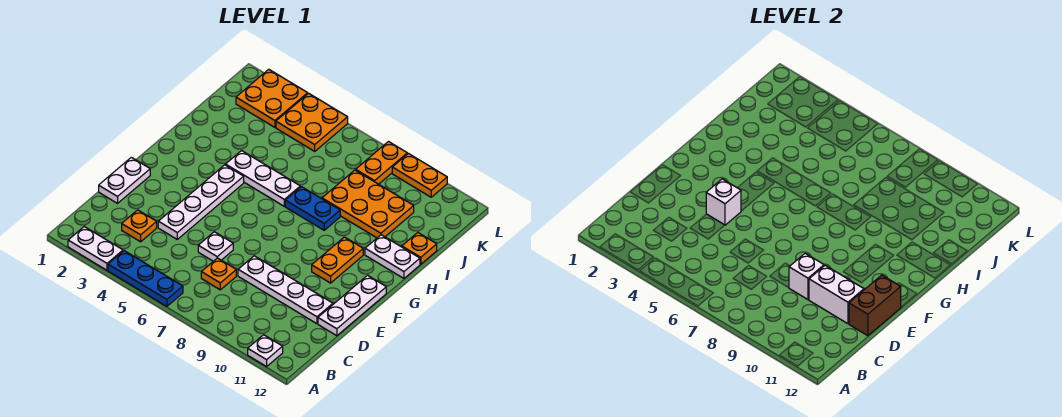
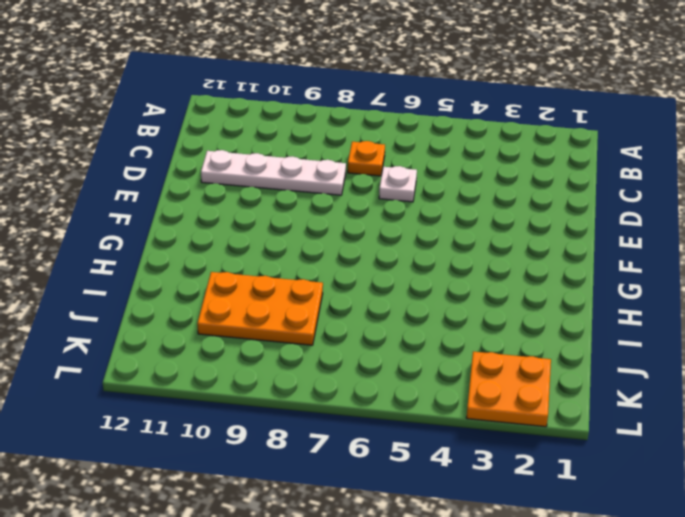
none -> white 1x2 plate [68,227,123,270]
none -> blue 1x3 plate [108,251,183,306]
none -> white 1x1 plate [248,335,283,367]

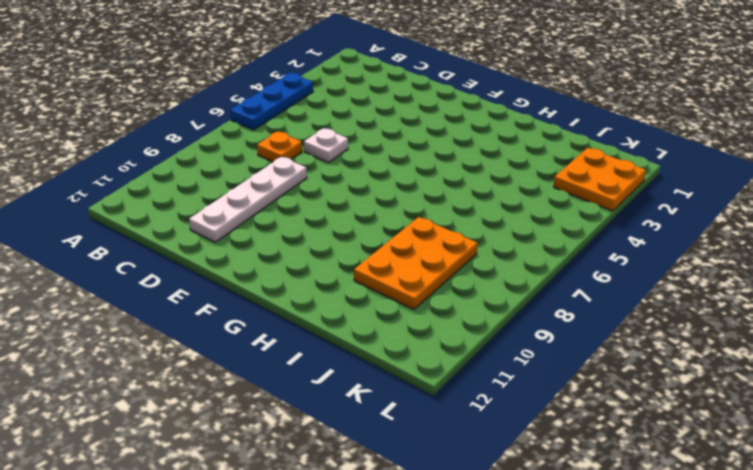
none -> white 1x2 plate [68,227,123,270]
none -> white 1x1 plate [248,335,283,367]
none -> orange 1x1 plate [122,210,157,242]

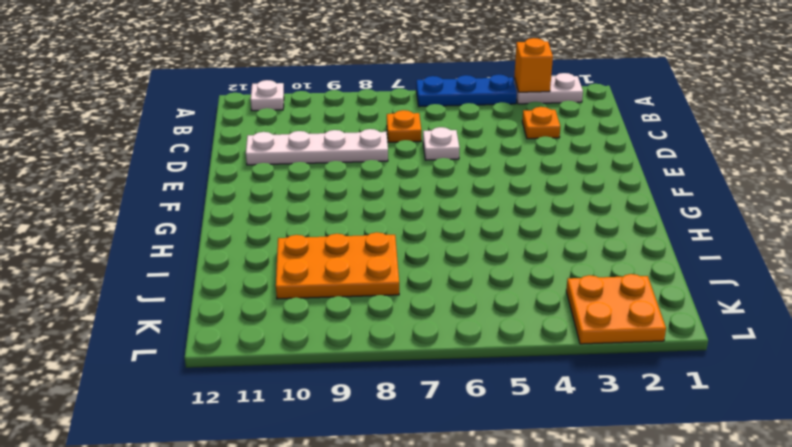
orange 1x1 brick [514,38,553,92] -> none
none -> white 1x2 plate [99,157,150,203]
none -> white 1x4 plate [158,165,244,239]
none -> white 1x3 plate [318,275,386,336]

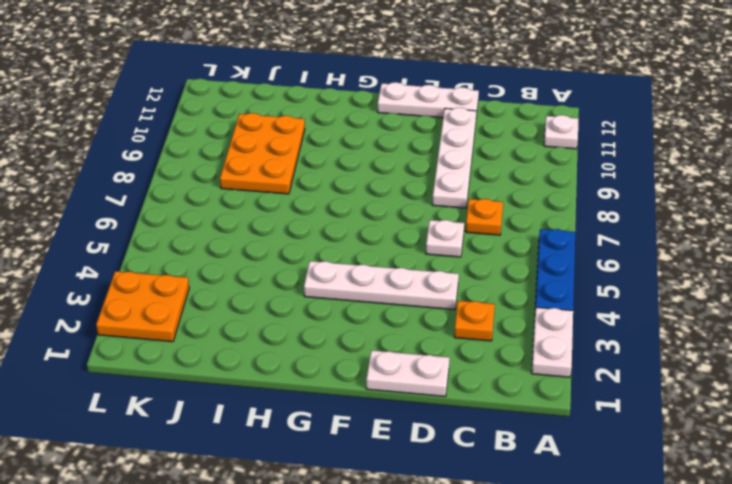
none -> orange 1x2 plate [312,237,363,283]
none -> white 1x3 plate [226,151,300,206]
none -> blue 1x2 plate [285,187,340,230]

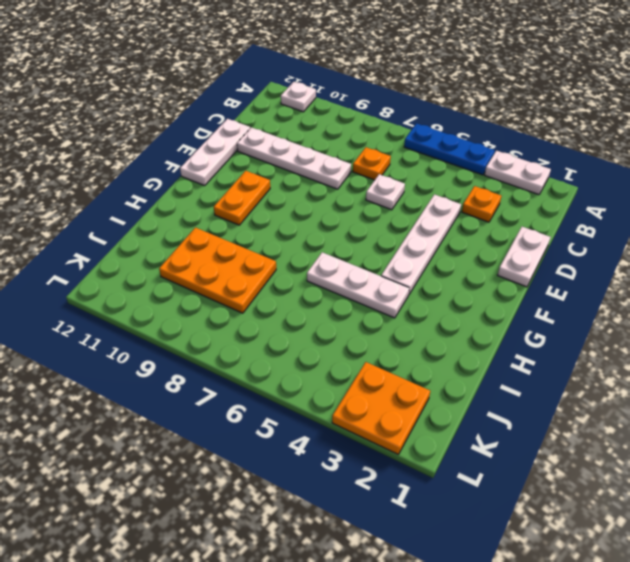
none -> blue 1x2 plate [285,187,340,230]
none -> white 1x2 plate [365,235,420,278]
none -> orange 1x1 plate [402,233,437,264]

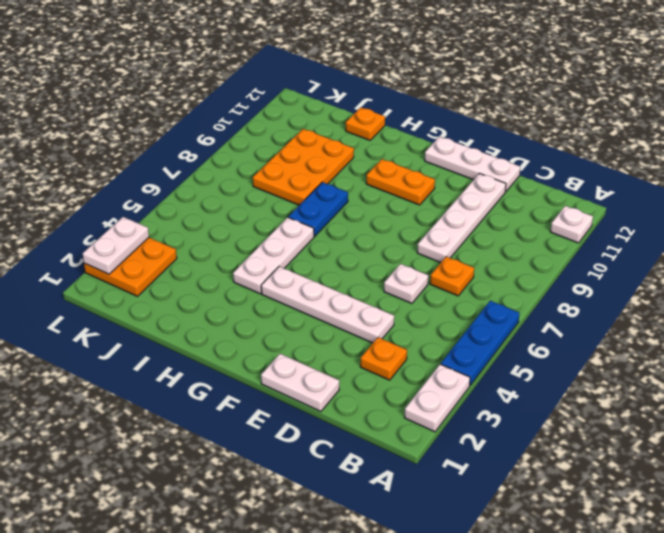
white 1x2 plate [83,217,149,274] -> white 1x2 plate moved to [365,235,420,278]
none -> orange 2x2 plate [276,93,348,151]
none -> orange 1x2 plate [356,142,407,184]
none -> orange 1x2 plate [392,154,447,197]

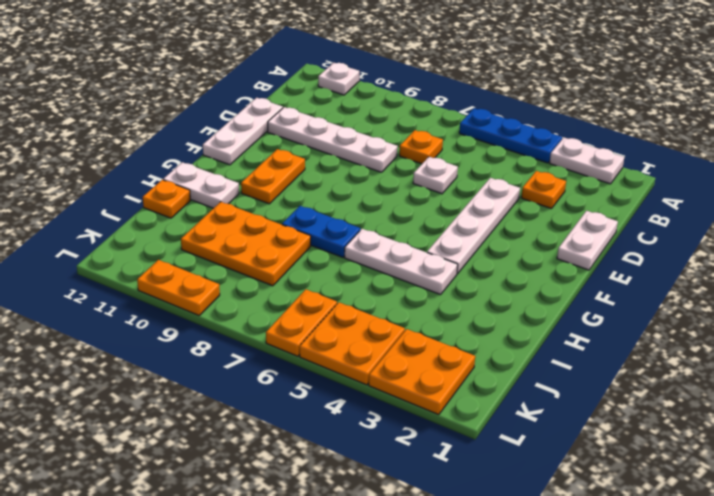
orange 1x2 plate [266,289,337,356] -> orange 1x2 plate moved to [356,142,407,184]
none -> white 1x1 brick [789,253,824,299]
none -> white 1x2 brick [809,266,864,324]
none -> brown 1x2 brick [849,275,901,336]

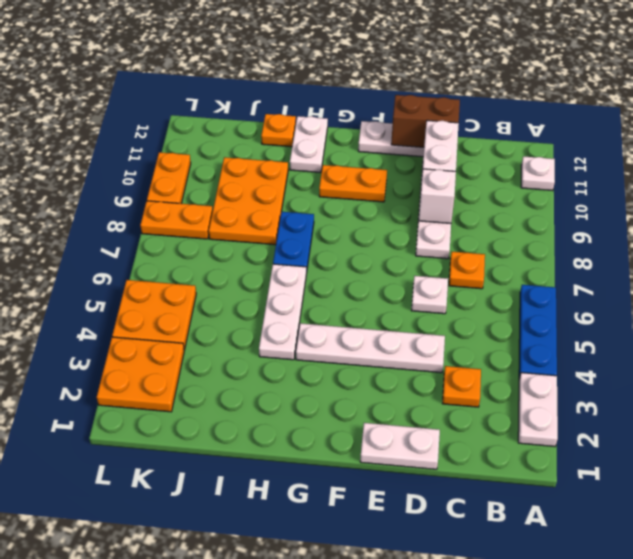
none -> white 1x1 brick [706,179,741,225]

